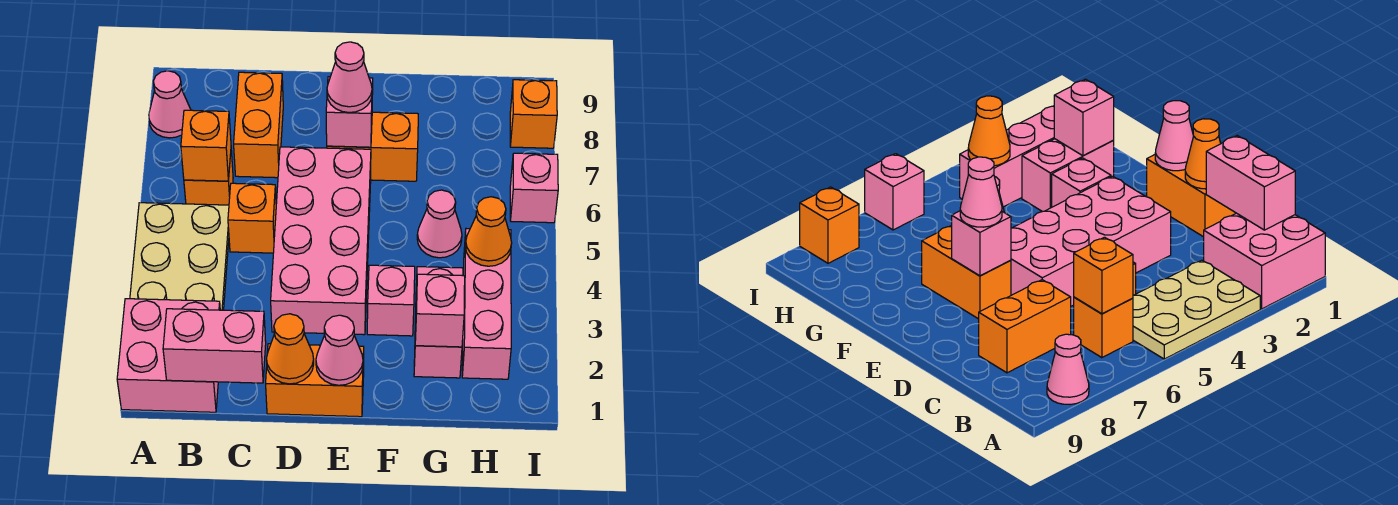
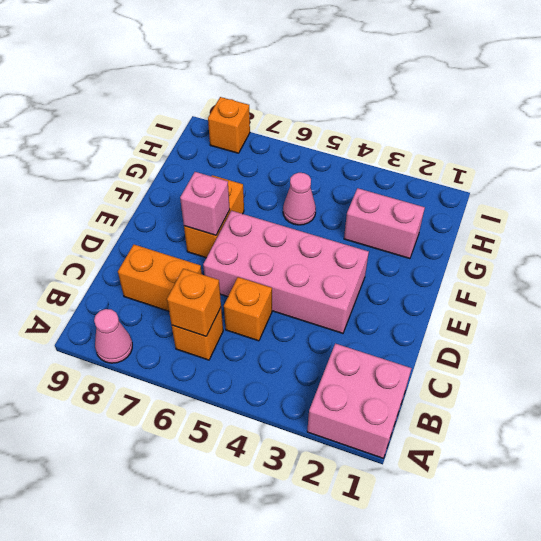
none -> tan 2x3 plate [130,203,229,310]
none -> orange 1x2 brick [266,344,364,417]
none -> pink 1x1 brick [367,265,415,336]

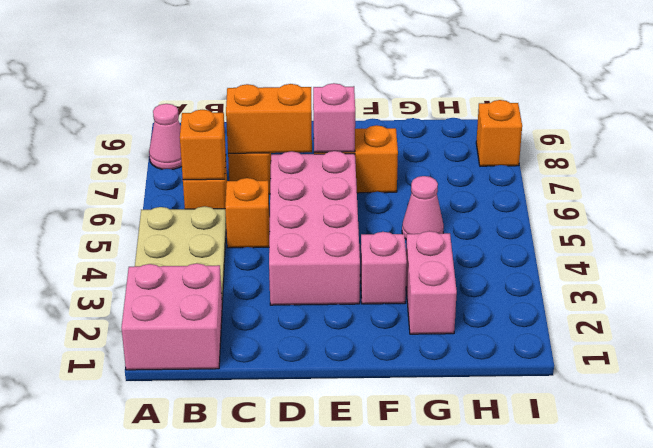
orange 1x2 brick [226,84,312,153] -> orange 1x2 brick moved to [266,344,364,417]
none -> pink 1x3 brick [462,229,511,379]
none -> pink 1x1 brick [510,153,558,223]
none -> pink 1x2 brick [163,309,266,383]

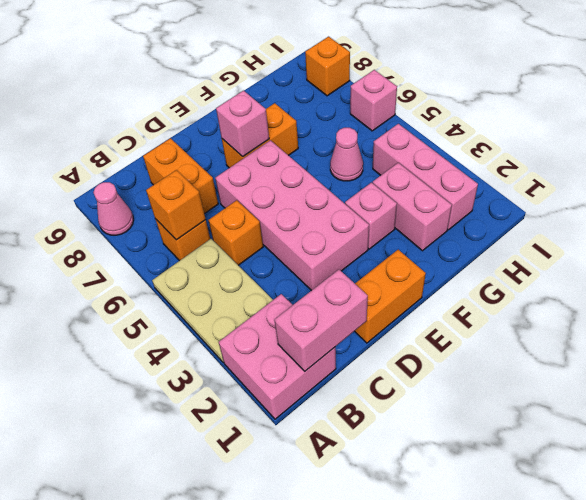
none -> orange 1x1 cone [267,314,314,384]
none -> pink 1x1 cone [316,315,363,385]
none -> pink 1x1 brick [415,274,465,347]

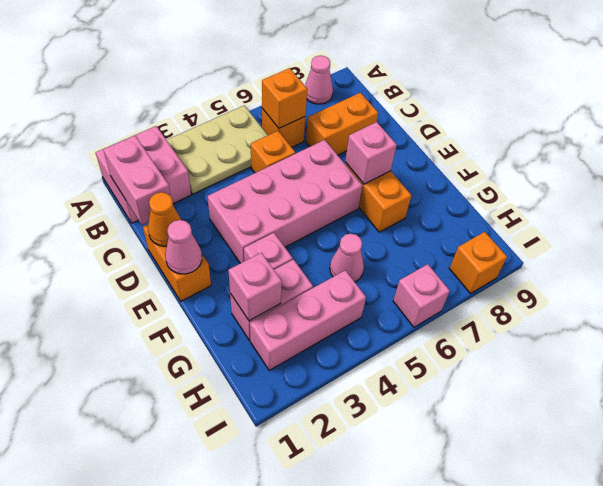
none -> orange 1x1 cone [466,197,512,266]
none -> pink 1x1 cone [327,42,372,112]

